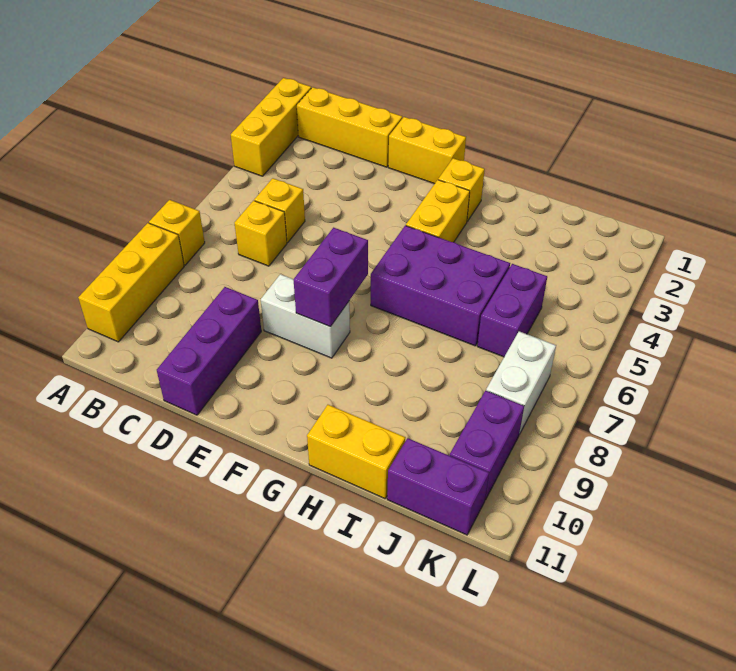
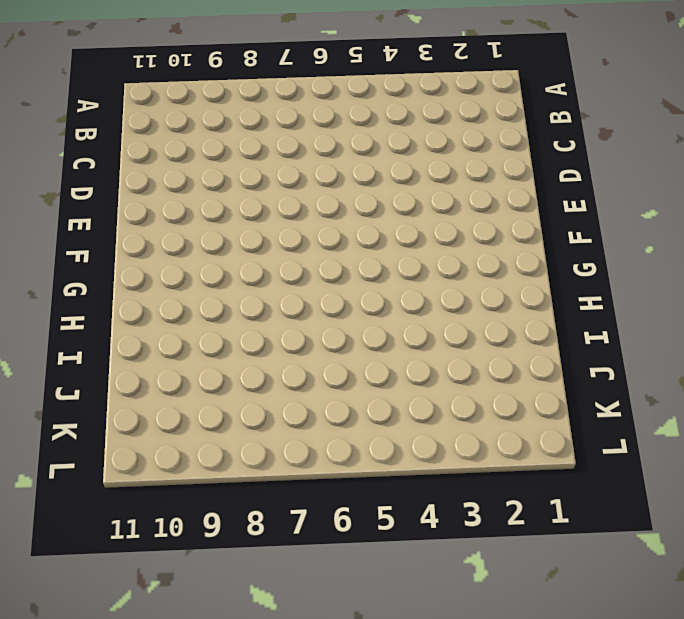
none -> yellow 1x3 brick [231,78,311,176]
none -> yellow 1x1 brick [149,200,205,265]
none -> yellow 1x3 brick [78,223,184,342]

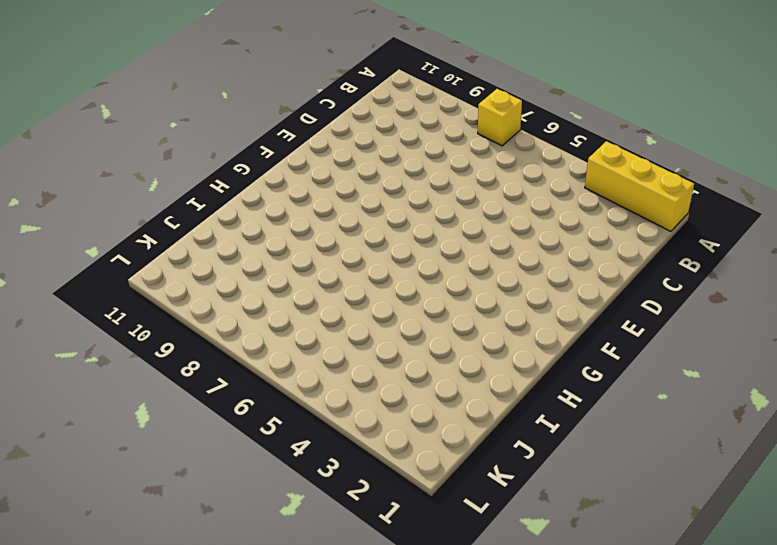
none -> yellow 1x3 brick [78,223,184,342]
none -> yellow 1x3 brick [297,87,402,167]
none -> yellow 1x1 brick [254,178,305,243]

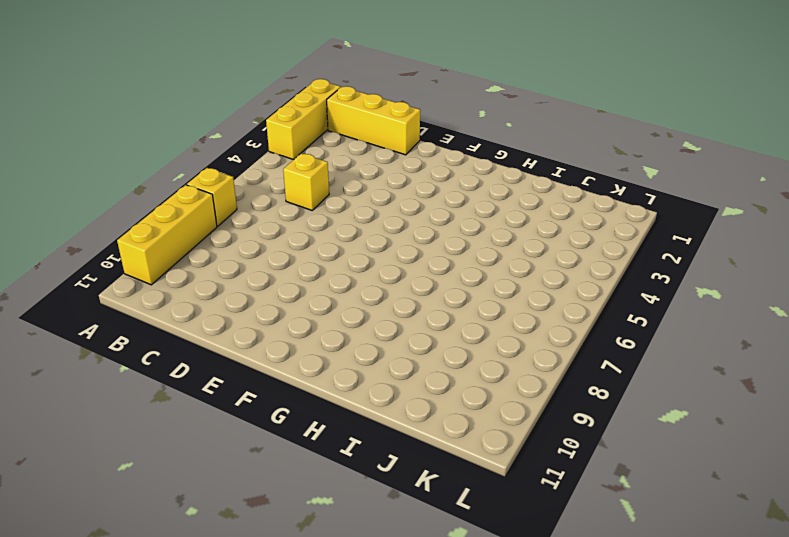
none -> yellow 1x1 brick [235,201,287,266]
none -> purple 1x3 brick [157,287,261,415]
none -> yellow 1x2 brick [388,117,466,184]

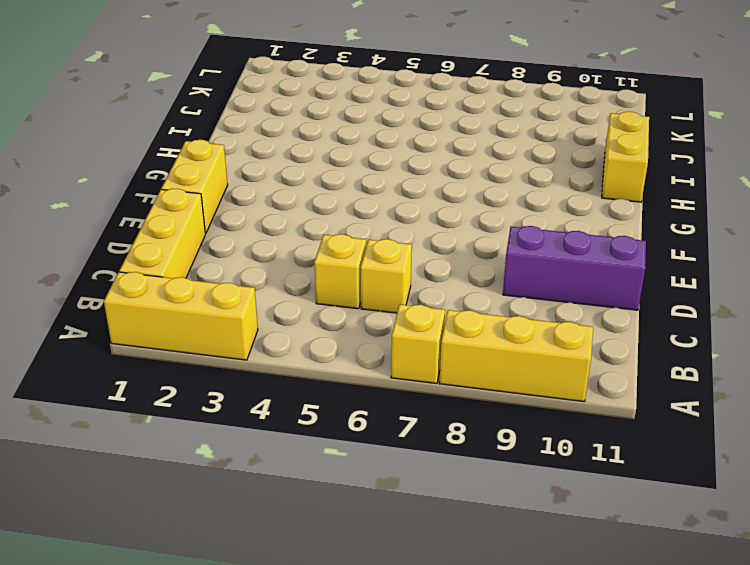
none -> white 1x2 brick [261,274,350,358]
none -> yellow 1x1 brick [438,158,485,221]
none -> yellow 1x2 brick [406,180,470,242]

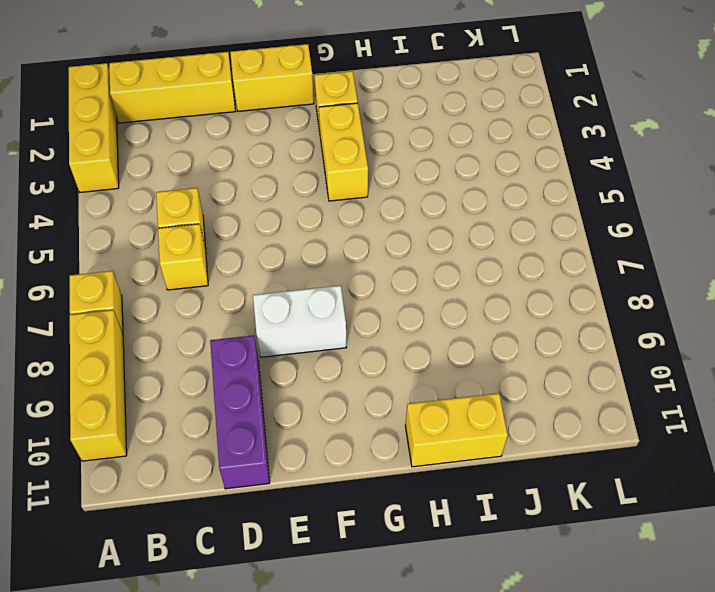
none -> purple 2x3 brick [371,226,510,346]
none -> purple 1x2 brick [477,264,547,357]
none -> purple 1x2 brick [387,438,489,535]

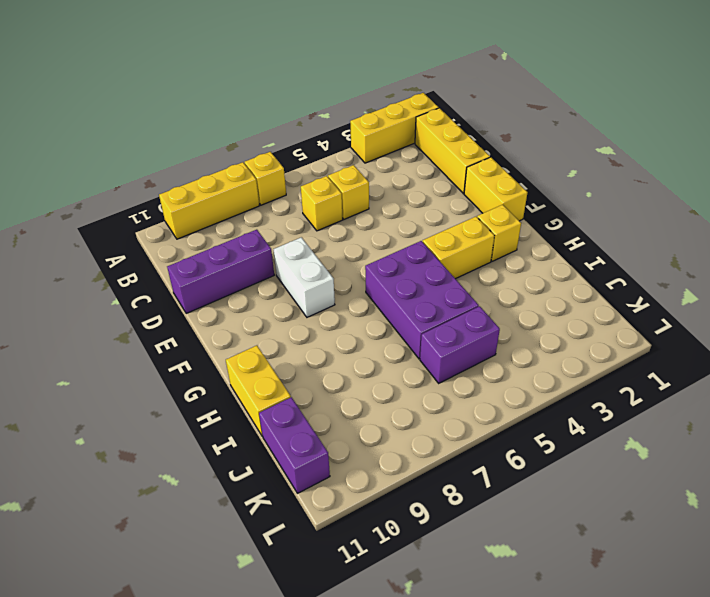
none -> white 1x2 brick [486,331,556,434]
none -> purple 1x2 brick [450,391,524,500]
none -> purple 1x2 brick [293,228,368,327]

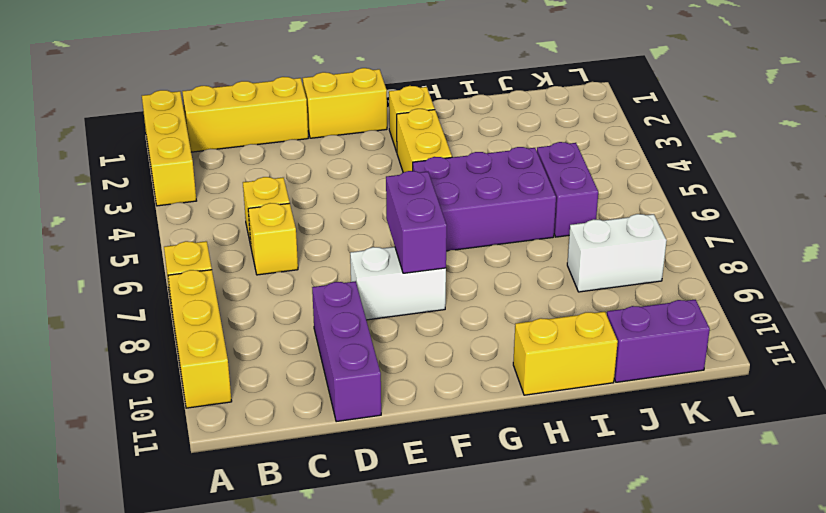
white 1x2 brick [567,214,667,292] -> white 1x2 brick turned to [486,331,556,434]
none -> purple 1x2 brick [450,391,524,500]

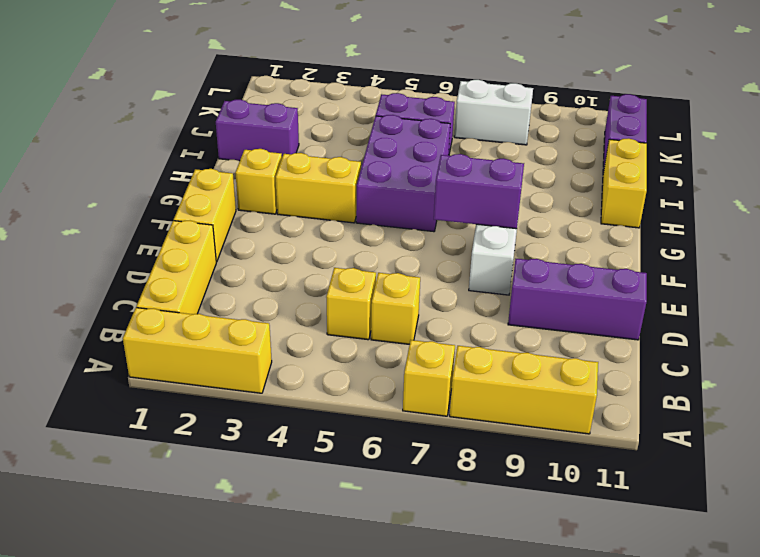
purple 1x2 brick [216,100,299,161] -> purple 1x2 brick moved to [450,391,524,500]

